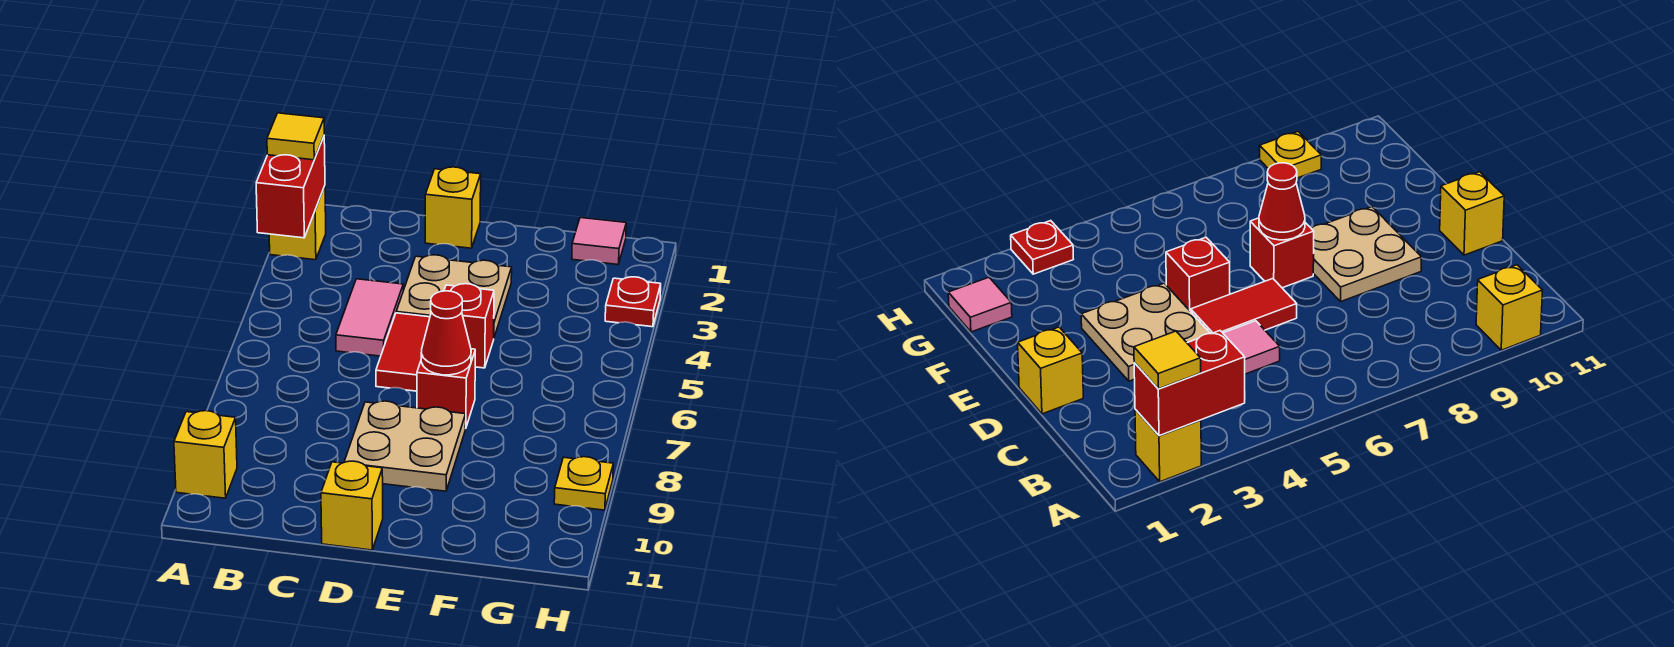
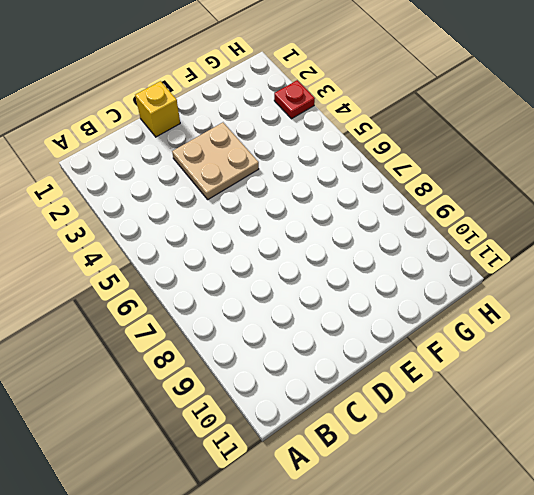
none -> yellow 1x1 brick [269,186,326,260]
none -> yellow 1x1 brick [174,411,237,498]
none -> pink 1x2 tile [336,279,403,356]

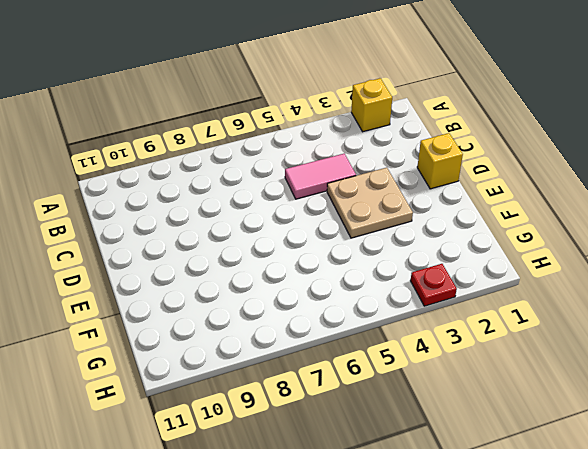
none -> yellow 1x1 brick [174,411,237,498]
none -> red 1x2 tile [376,313,430,391]
none -> tan 2x2 plate [344,401,466,491]

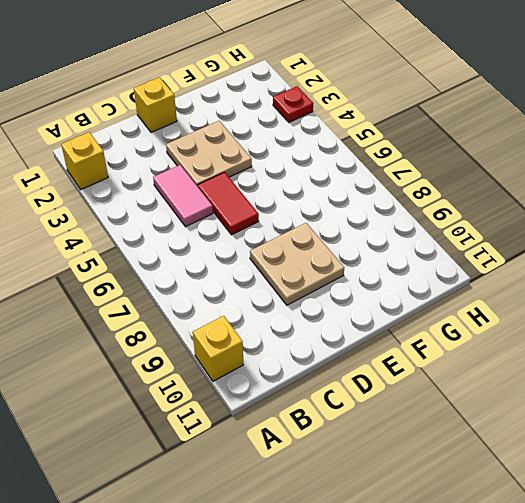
none -> yellow 1x1 brick [321,461,383,550]
none -> red 1x1 brick [444,284,494,368]
none -> red 1x1 brick [417,349,475,429]

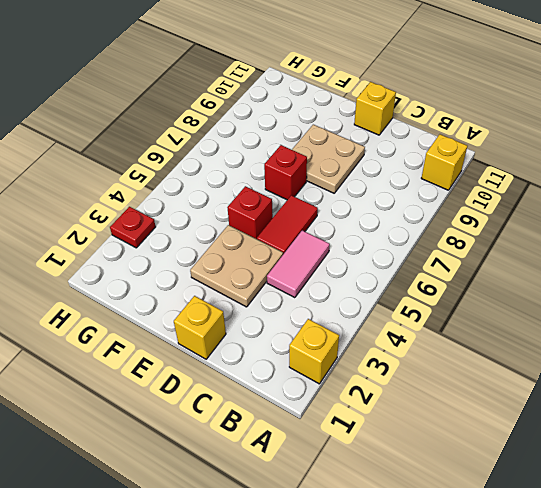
none -> pink 1x1 tile [572,218,626,264]
none -> yellow 1x1 plate [554,457,613,510]
none -> red 1x2 brick [256,137,325,238]

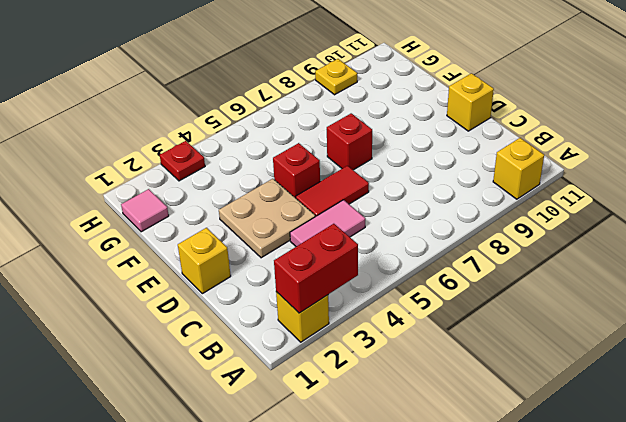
none -> tan 2x2 plate [344,401,466,491]
none -> red 1x1 cone [421,291,471,375]
none -> yellow 1x1 tile [267,113,324,160]

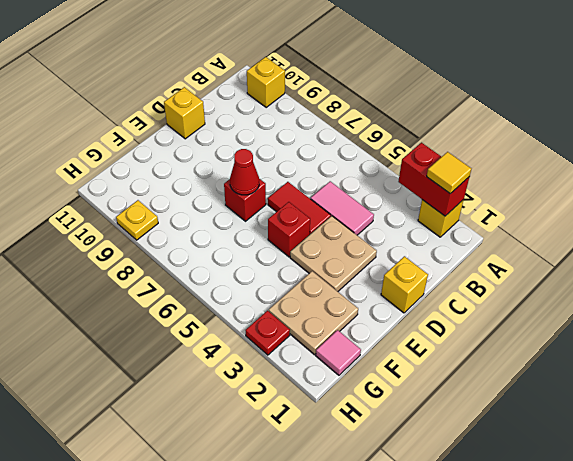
tan 2x2 plate [269,271,358,355] -> tan 2x2 plate moved to [344,401,466,491]

